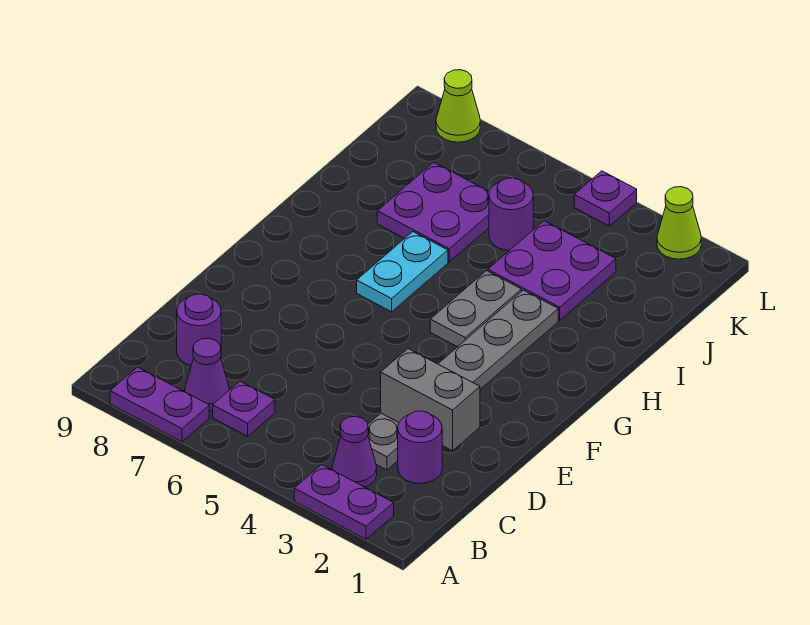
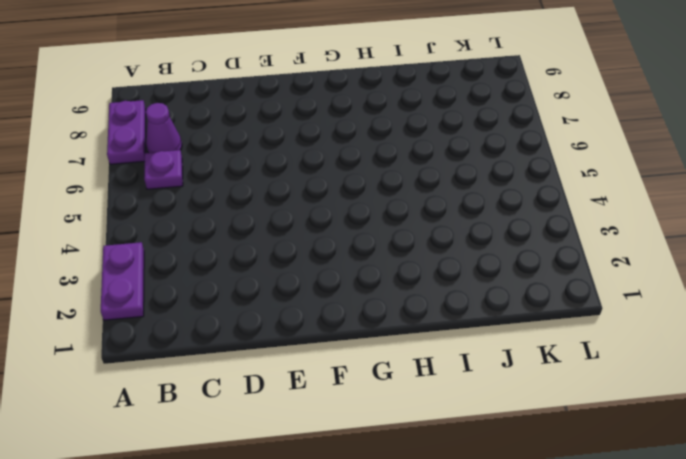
none -> purple 1x1 cone [332,416,377,487]
none -> purple 1x1 round brick [398,411,442,484]
none -> grey 1x6 plate [368,290,558,470]

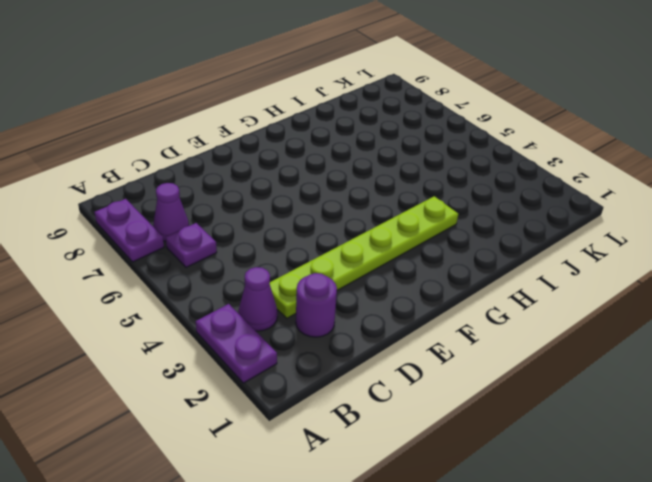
lime 1x6 plate [270,196,458,318] -> grey 1x6 plate [368,290,558,470]
none -> purple 1x1 round brick [177,294,221,365]
none -> grey 1x2 plate [430,271,522,347]
none -> cyan 1x2 plate [357,232,448,312]

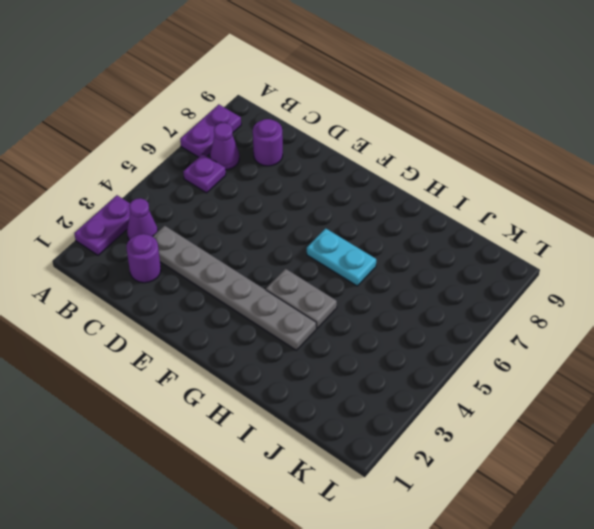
none -> purple 2x2 plate [488,221,616,320]
none -> purple 2x2 plate [377,162,489,262]
none -> purple 1x1 round brick [489,178,533,251]

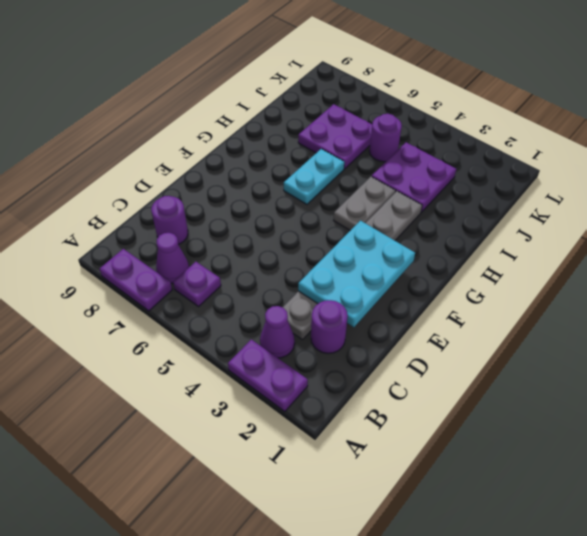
cyan 2x3 plate [298,221,415,327] -> grey 1x2 brick [381,349,480,451]
none -> lime 1x1 cone [657,187,701,259]
none -> purple 1x1 plate [574,171,637,226]
none -> lime 1x1 cone [436,70,480,142]

